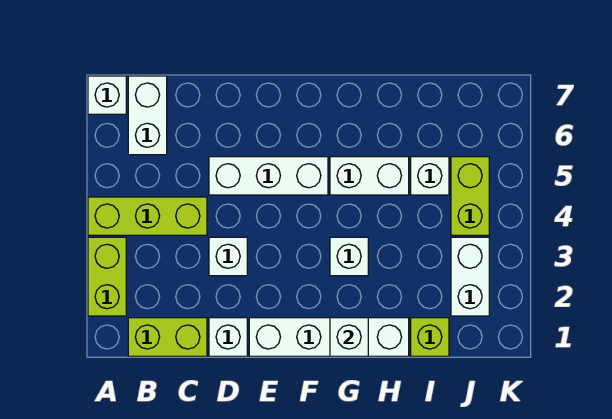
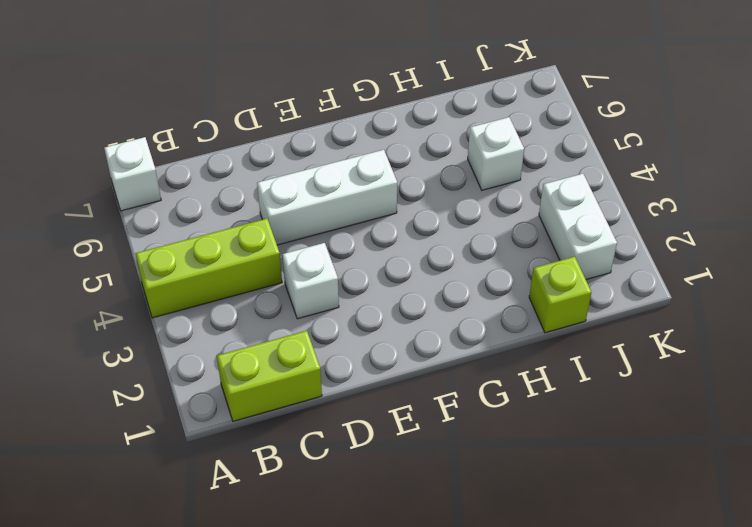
none -> lime 1x2 brick [88,237,126,316]
none -> white 1x2 brick [128,76,167,155]
none -> white 1x1 brick [209,318,247,356]

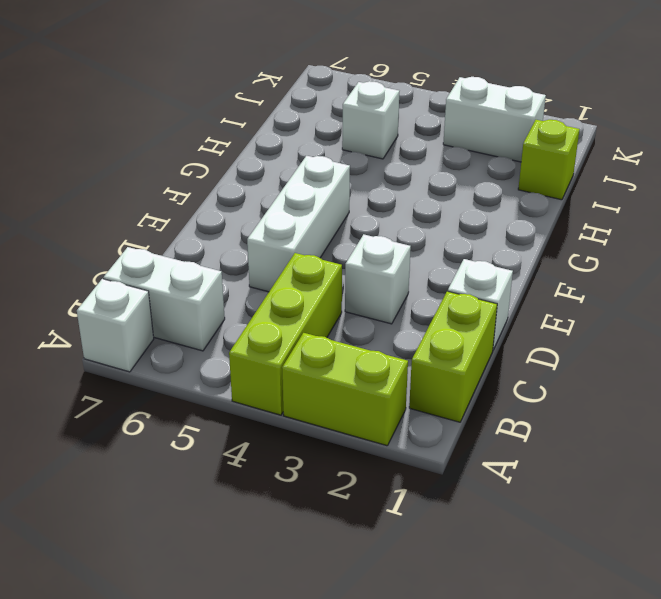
none -> white 1x4 brick [249,318,409,356]
none -> white 1x1 brick [330,237,368,276]
none -> white 1x2 brick [330,157,409,195]

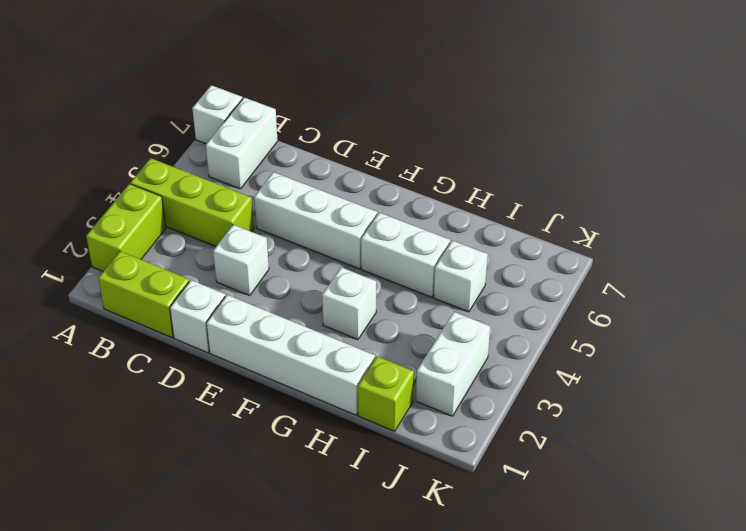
none -> lime 1x2 brick [451,157,489,235]
none -> white 1x1 brick [330,318,368,356]

